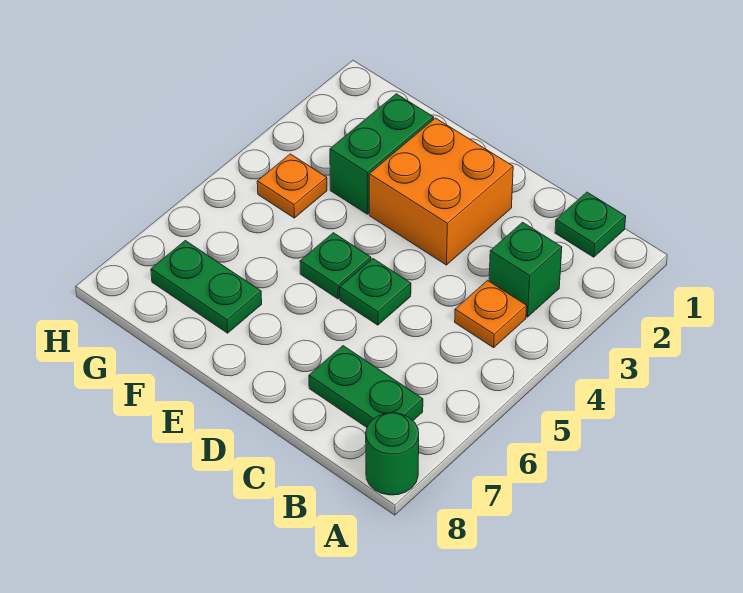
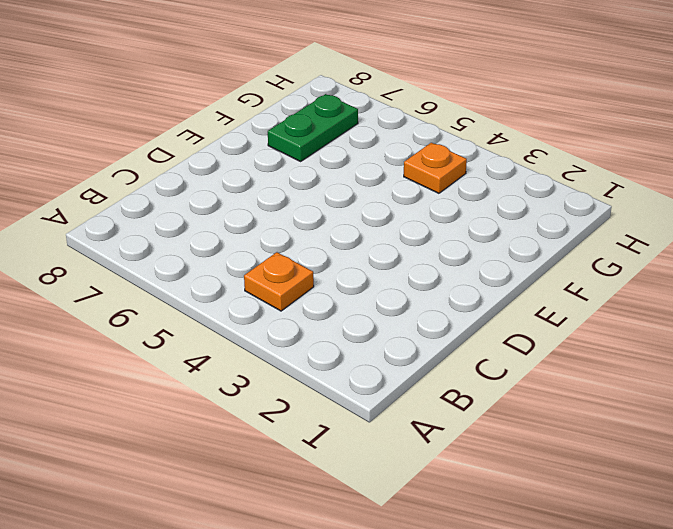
none -> green 1x1 round brick [366,413,419,495]
none -> green 1x1 plate [555,192,626,257]

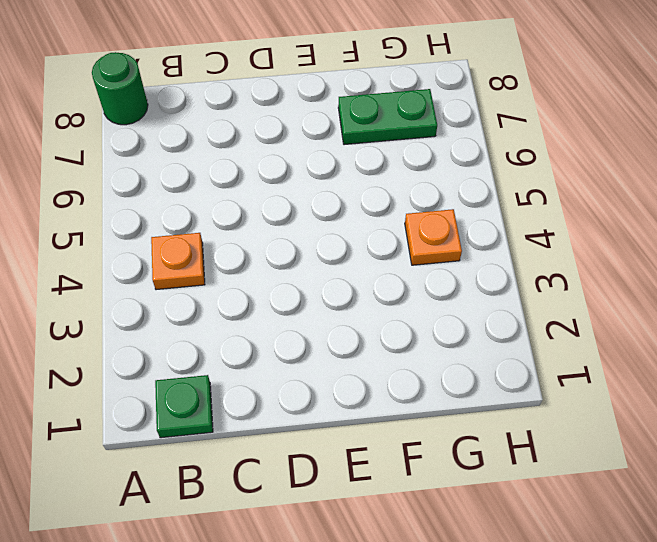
none -> green 1x1 brick [489,222,562,317]
none -> green 1x2 plate [309,346,423,427]

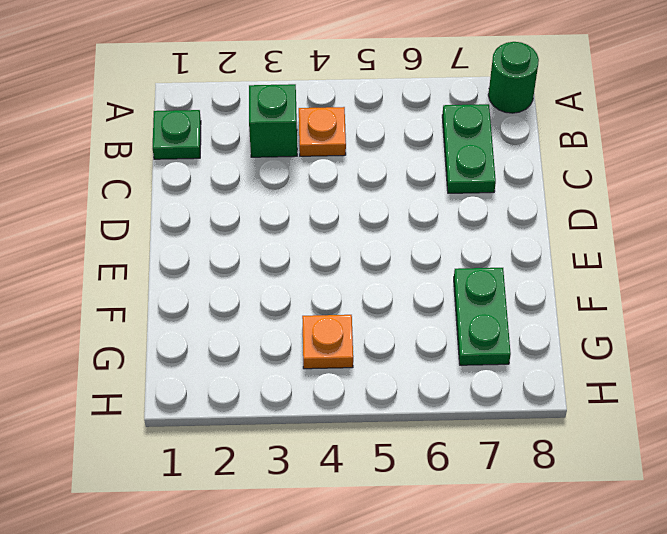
none -> orange 2x2 brick [369,118,513,265]
none -> green 1x1 plate [340,259,411,325]

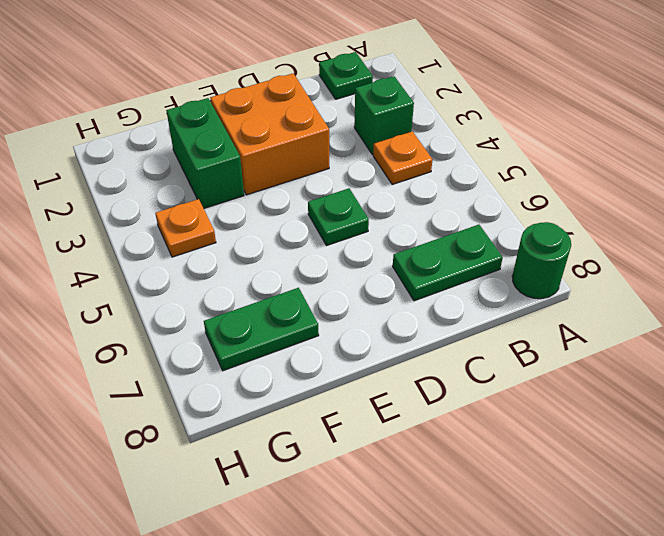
none -> green 1x1 plate [300,233,371,299]

